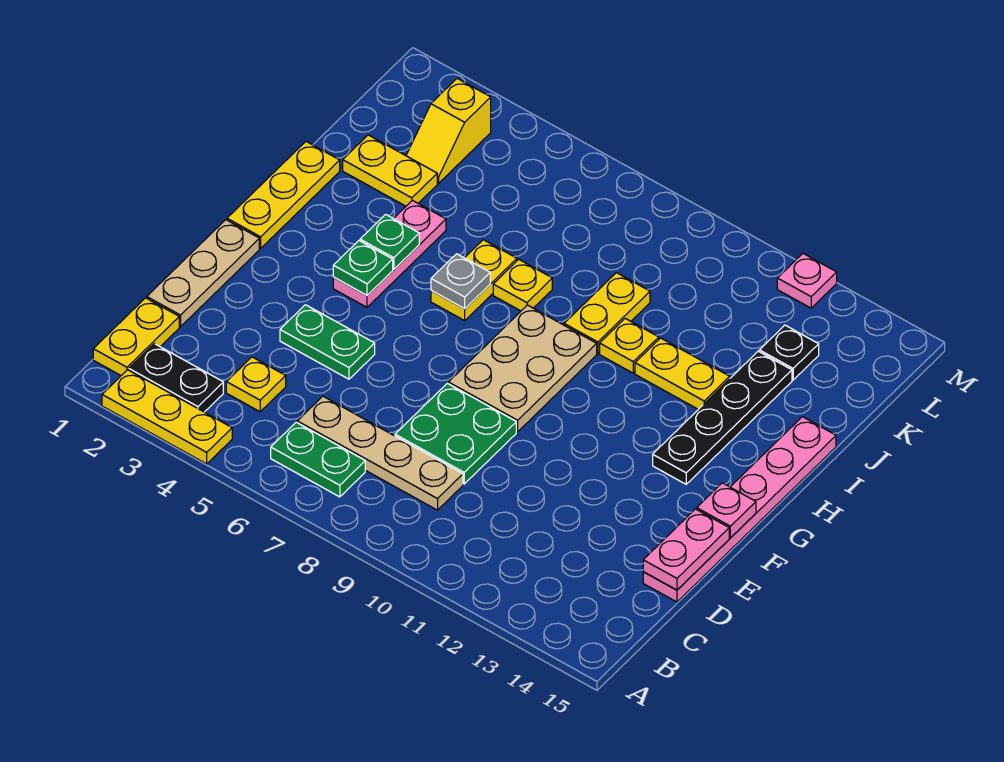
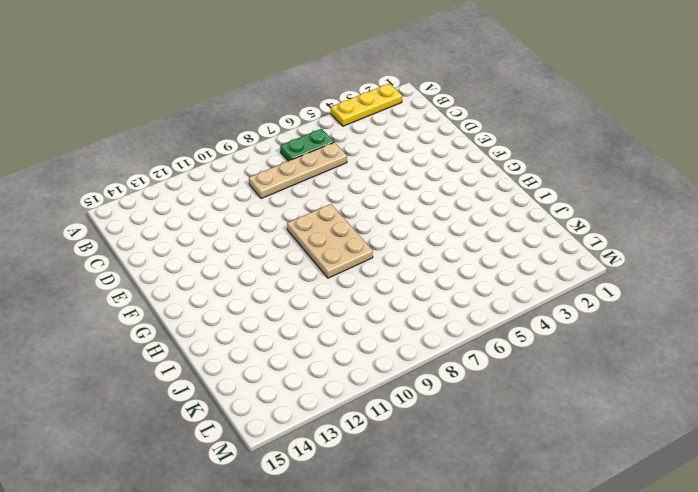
none -> yellow 1x2 plate [93,298,179,376]
none -> black 1x2 plate [129,344,223,412]
none -> yellow 1x1 plate [226,357,286,412]

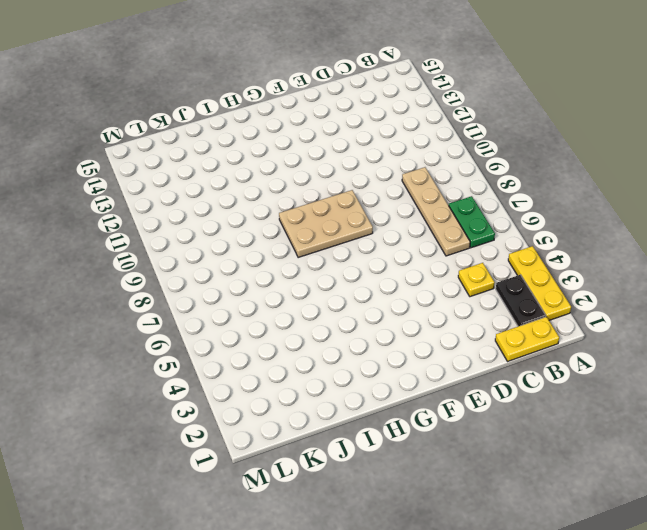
none -> tan 1x3 plate [147,220,259,327]
none -> green 2x2 plate [395,383,516,484]
none -> pink 1x6 plate [643,417,836,602]

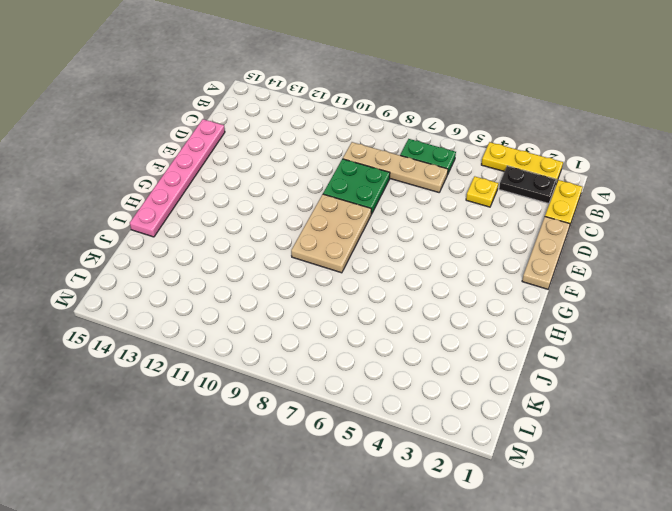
none -> green 1x2 plate [280,305,375,379]
none -> yellow 1x3 plate [227,142,340,248]
none -> pink 1x3 plate [333,200,446,307]

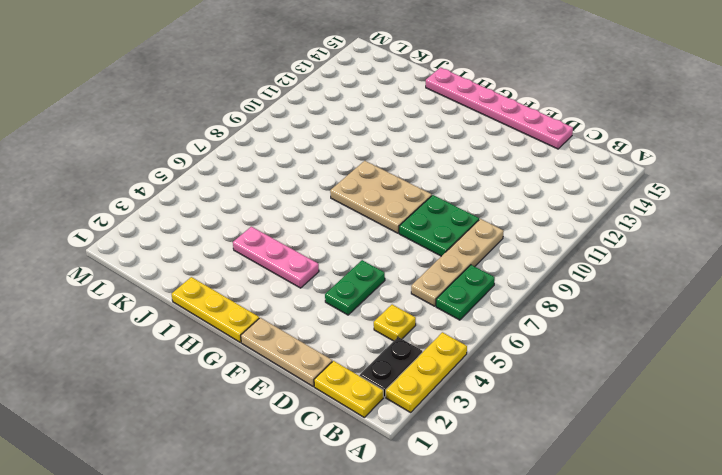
none -> black 1x4 plate [653,351,792,484]
none -> yellow 1x2 plate [431,240,517,321]
none -> yellow 1x1 plate [493,259,552,311]

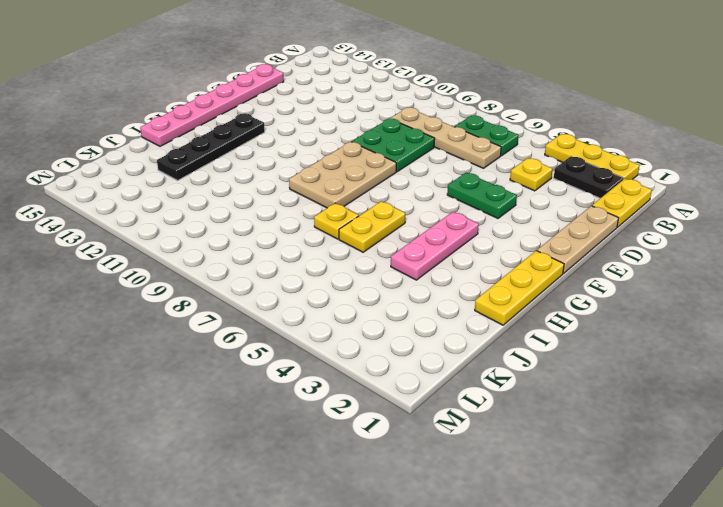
none -> yellow 1x2 plate [564,273,650,354]
none -> yellow 1x1 plate [600,318,659,373]
none -> yellow 1x2 plate [635,338,730,409]

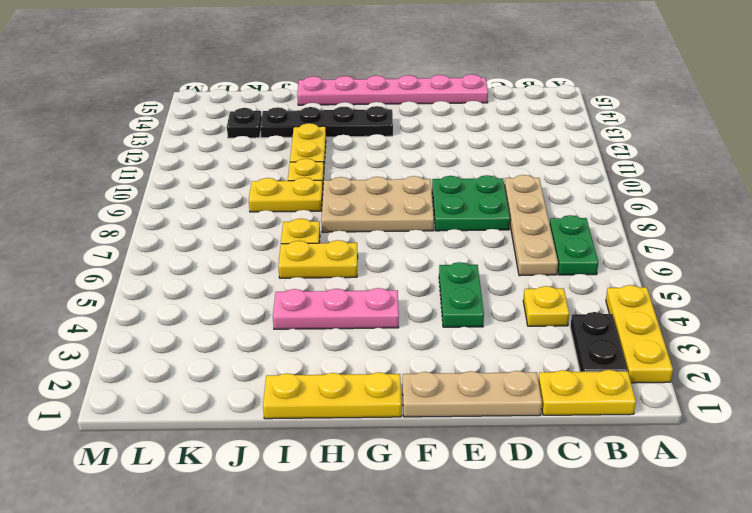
none -> yellow 1x2 plate [343,135,437,206]
none -> yellow 1x2 slope [406,78,491,183]
none -> pink 1x1 plate [777,254,837,308]

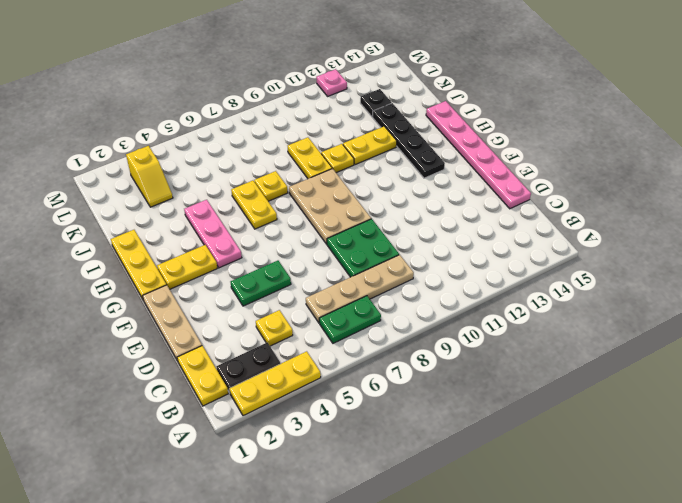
yellow 1x2 plate [157,245,217,289] -> yellow 1x2 plate moved to [343,135,437,206]
none -> pink 1x2 plate [643,509,729,590]
none -> pink 1x1 plate [697,483,756,538]
none -> green 1x1 plate [333,241,393,295]

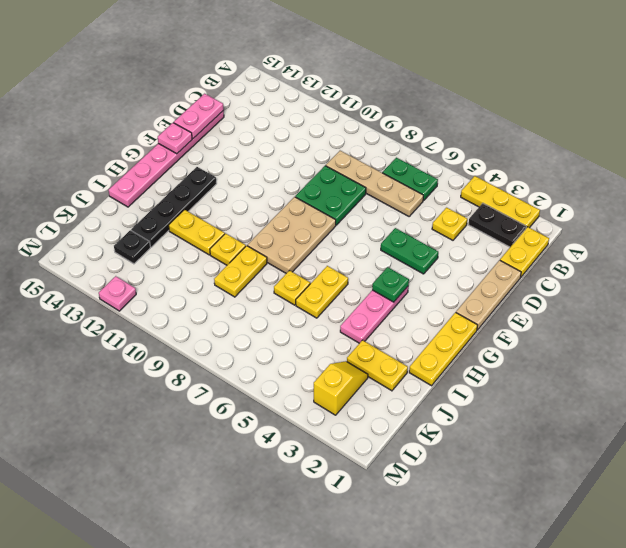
none -> green 1x1 plate [360,214,419,269]
none -> grey 1x1 plate [431,254,490,308]

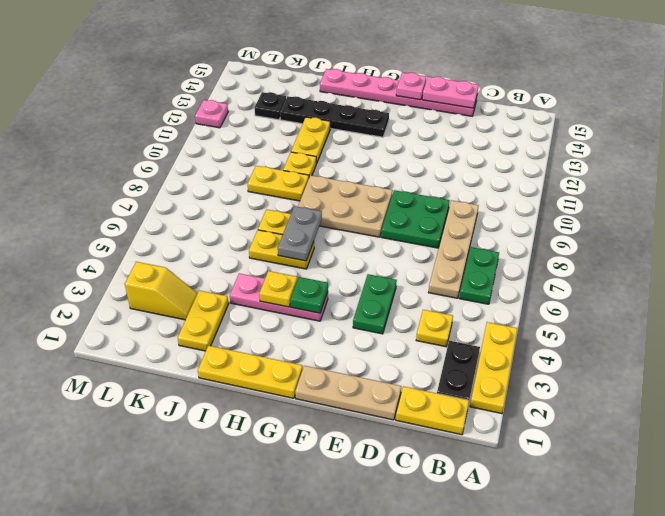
yellow 1x1 plate [259,271,297,307] -> green 1x1 plate [360,214,419,269]
grey 1x2 plate [278,206,322,261] -> grey 1x1 plate [431,254,490,308]

